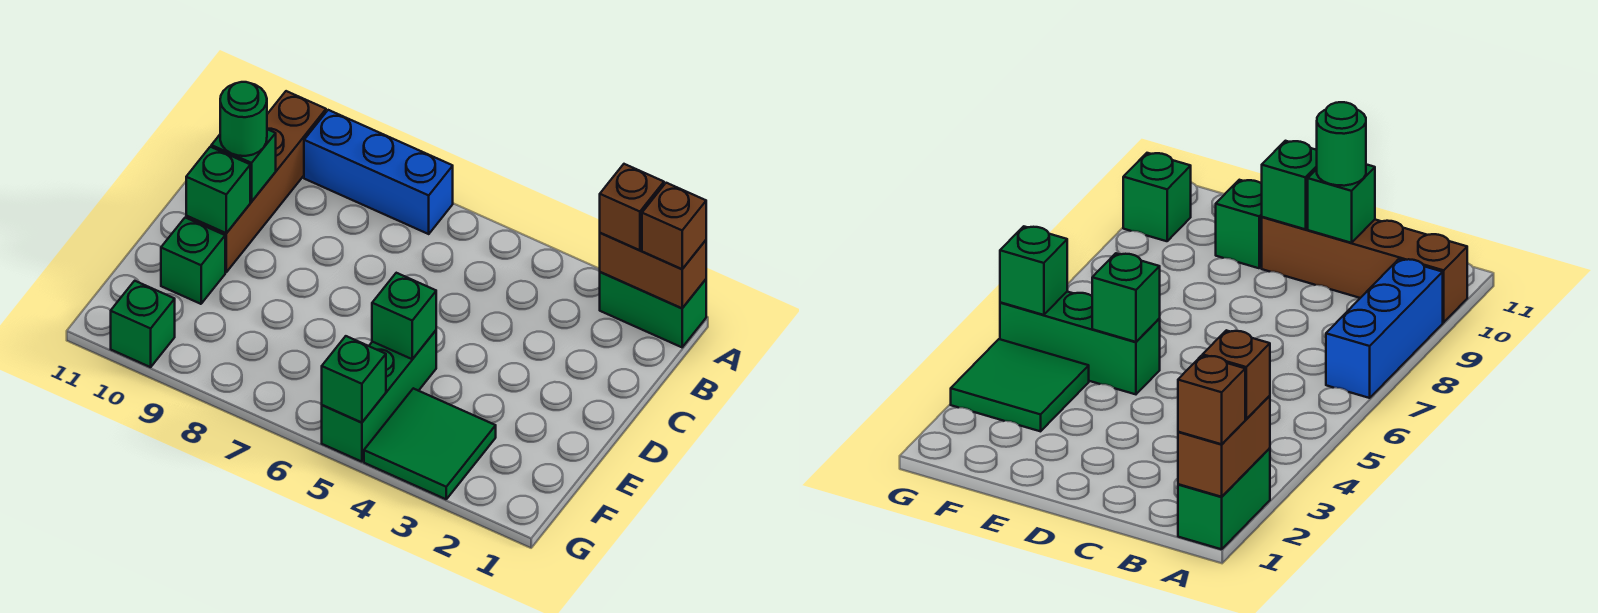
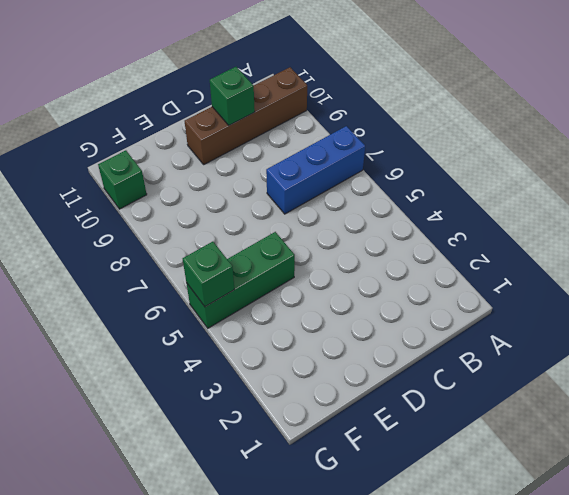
blue 1x3 brick [266,126,365,214] -> blue 1x3 brick turned to [304,110,453,234]
none -> green 1x2 brick [600,272,706,347]
none -> green 1x1 brick [161,218,225,304]
none -> green 2x2 tile [364,388,496,499]

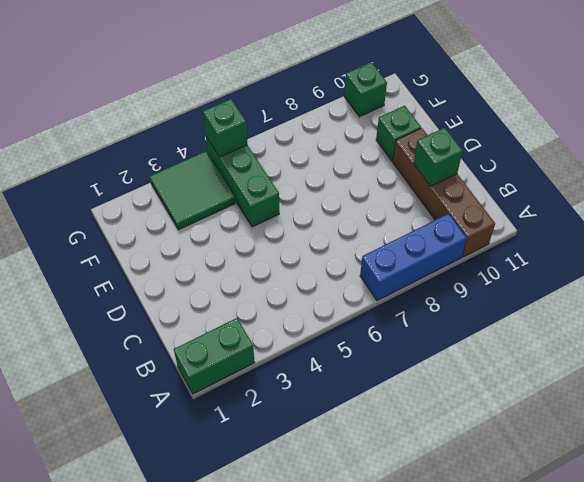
none -> brown 1x2 brick [600,233,706,308]
none -> green 1x1 brick [186,147,250,233]
none -> green 1x1 brick [372,273,436,359]

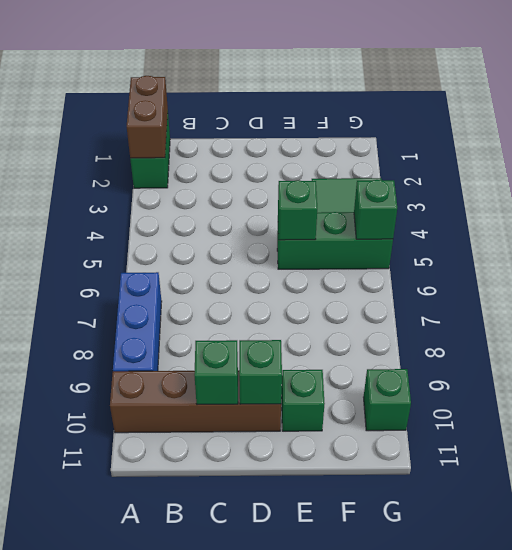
none -> brown 1x1 brick [642,183,706,269]
none -> brown 1x1 brick [600,164,664,250]
none -> green 1x1 round brick [220,82,267,156]

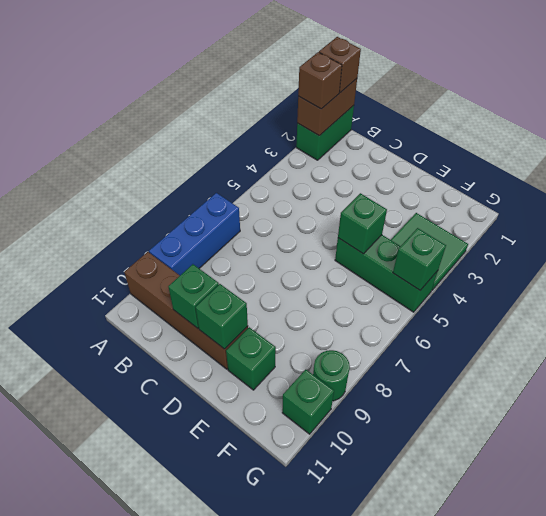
green 1x1 round brick [313,350,350,401] -> green 1x1 round brick moved to [220,82,267,156]

